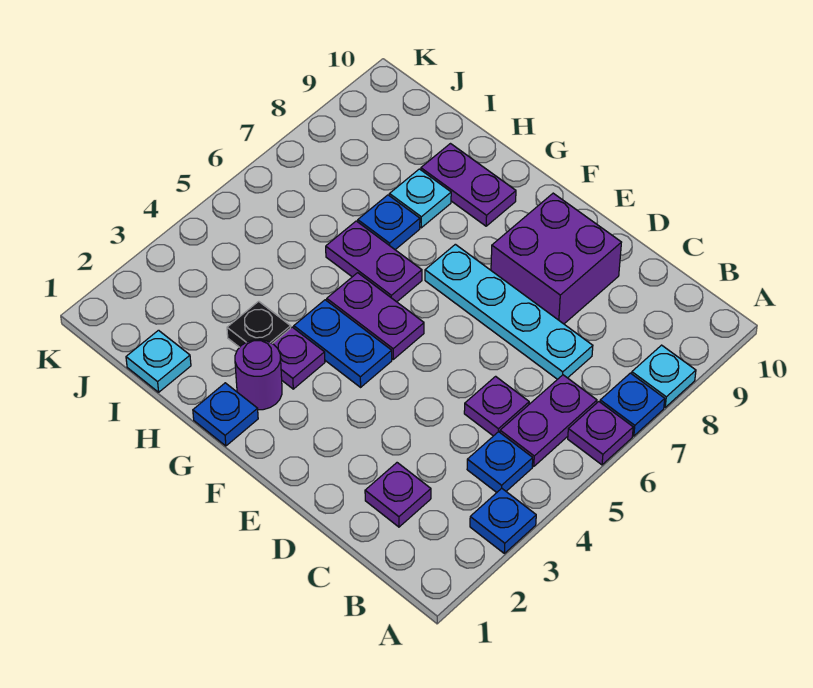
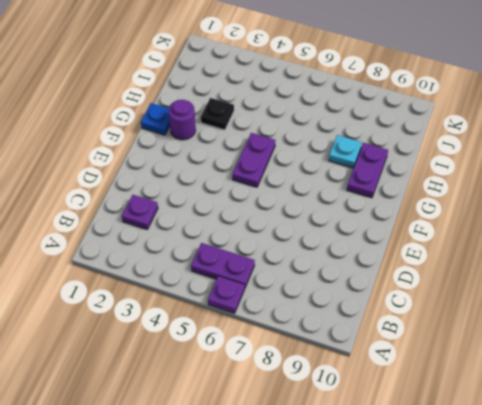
none -> blue 1x1 plate [470,488,536,553]
none -> blue 1x1 plate [600,373,665,436]
none -> cyan 1x1 plate [632,345,696,407]

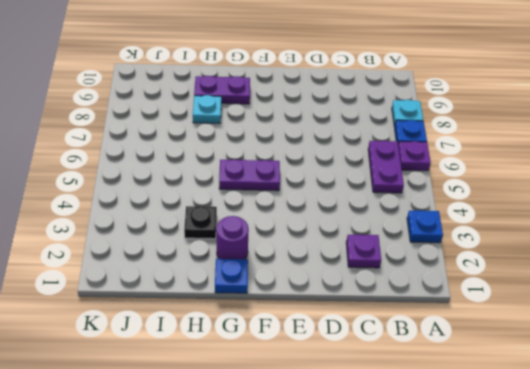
none -> blue 1x1 plate [467,432,533,492]
none -> purple 1x1 plate [464,376,529,436]
none -> cyan 1x4 plate [425,244,593,379]

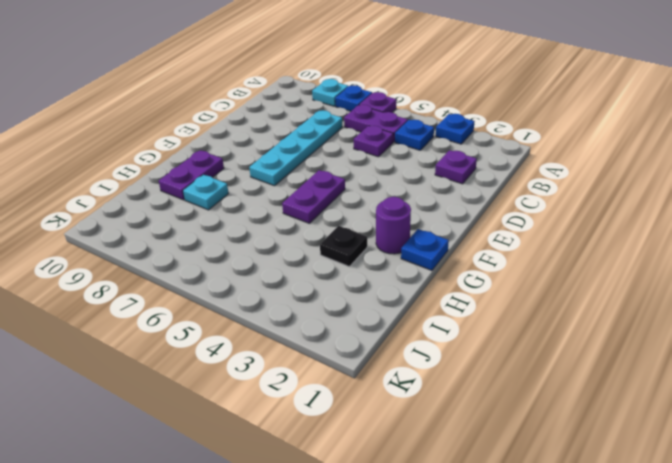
none -> purple 2x2 brick [491,193,622,324]
none -> blue 1x2 plate [294,300,392,387]
none -> purple 1x1 plate [272,327,325,389]

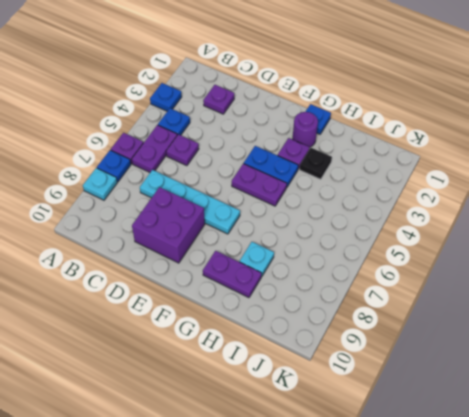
none -> purple 1x2 plate [326,221,422,302]
none -> blue 1x1 plate [358,195,420,250]
none -> cyan 1x1 plate [126,330,191,392]

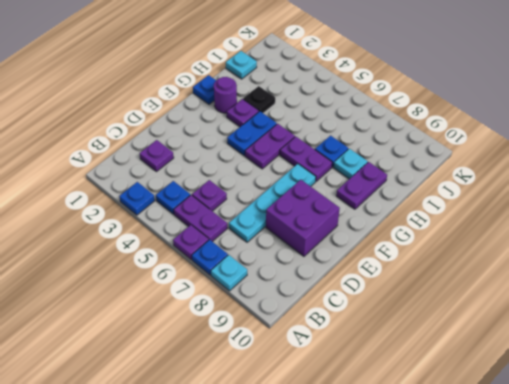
purple 1x2 plate [280,137,332,181] -> purple 1x2 plate turned to [326,221,422,302]

